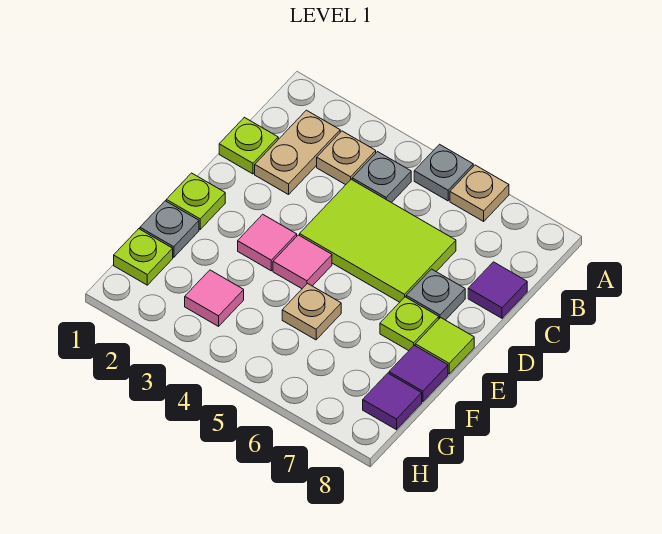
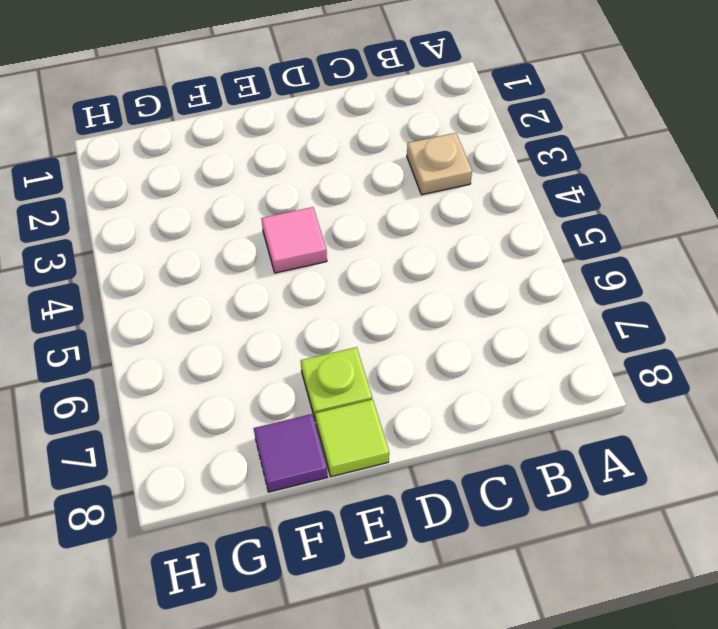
none -> grey 1x1 plate [414,144,473,201]
none -> tan 1x1 plate [450,165,509,221]
none -> tan 1x2 plate [255,110,340,195]

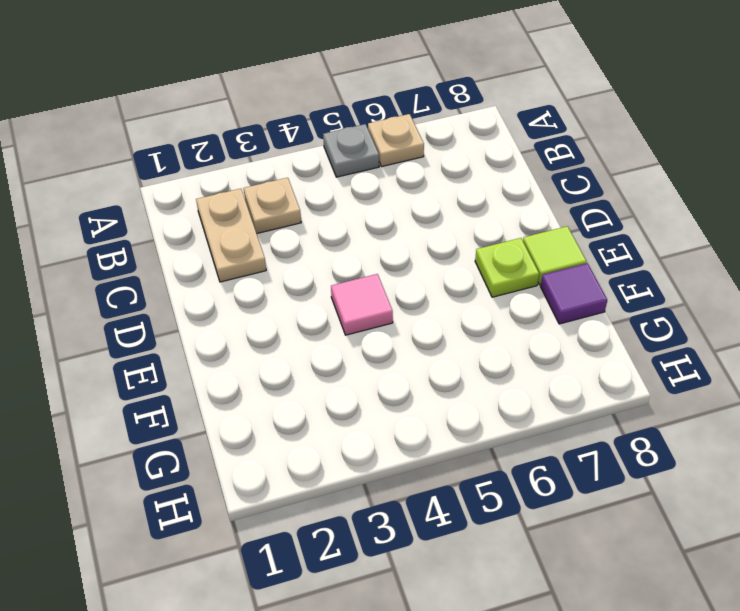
none -> grey 1x1 plate [352,152,411,203]
none -> lime 1x1 plate [219,117,278,174]
none -> lime 2x3 tile [300,179,456,302]

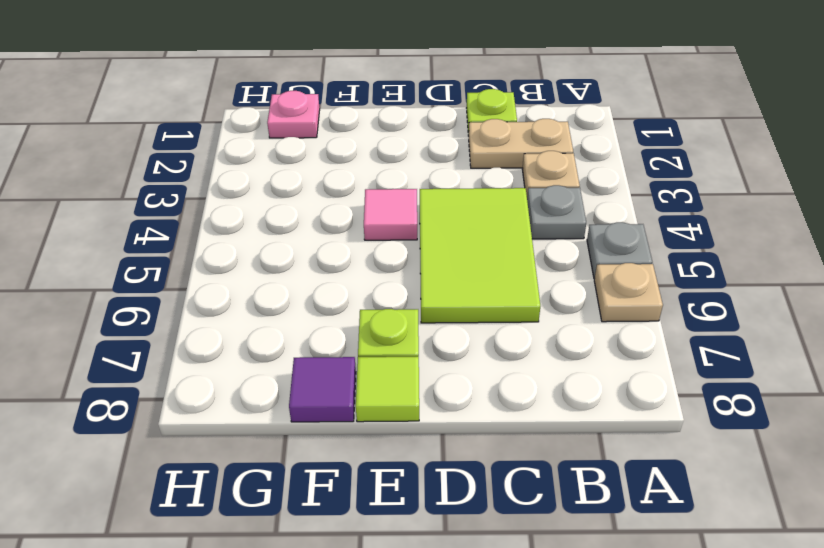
pink 1x1 plate [267,91,320,138] -> lime 1x1 plate [114,229,173,285]
none -> purple 1x1 tile [468,262,527,318]
none -> grey 1x1 plate [406,269,465,320]
none -> lime 1x1 plate [166,173,225,229]

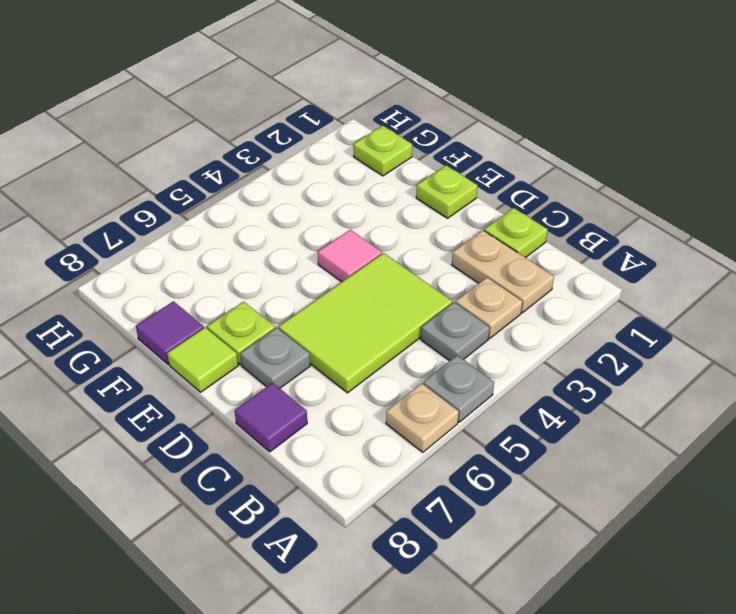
none -> pink 1x1 tile [238,214,297,271]
none -> grey 1x1 plate [140,201,199,257]
none -> tan 1x1 plate [282,284,341,340]

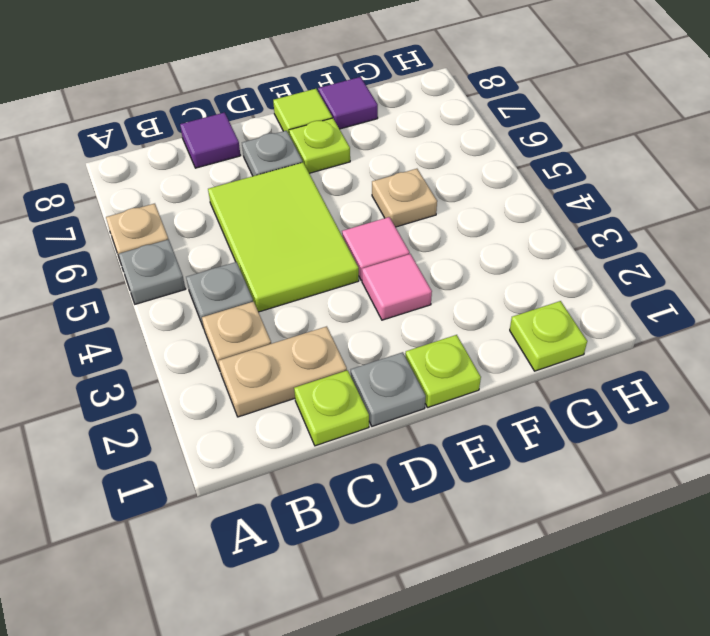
grey 1x1 plate [351,352,426,426] -> grey 1x1 plate moved to [140,201,199,257]
none -> pink 1x1 tile [185,270,244,326]
none -> purple 1x1 tile [363,373,422,430]

